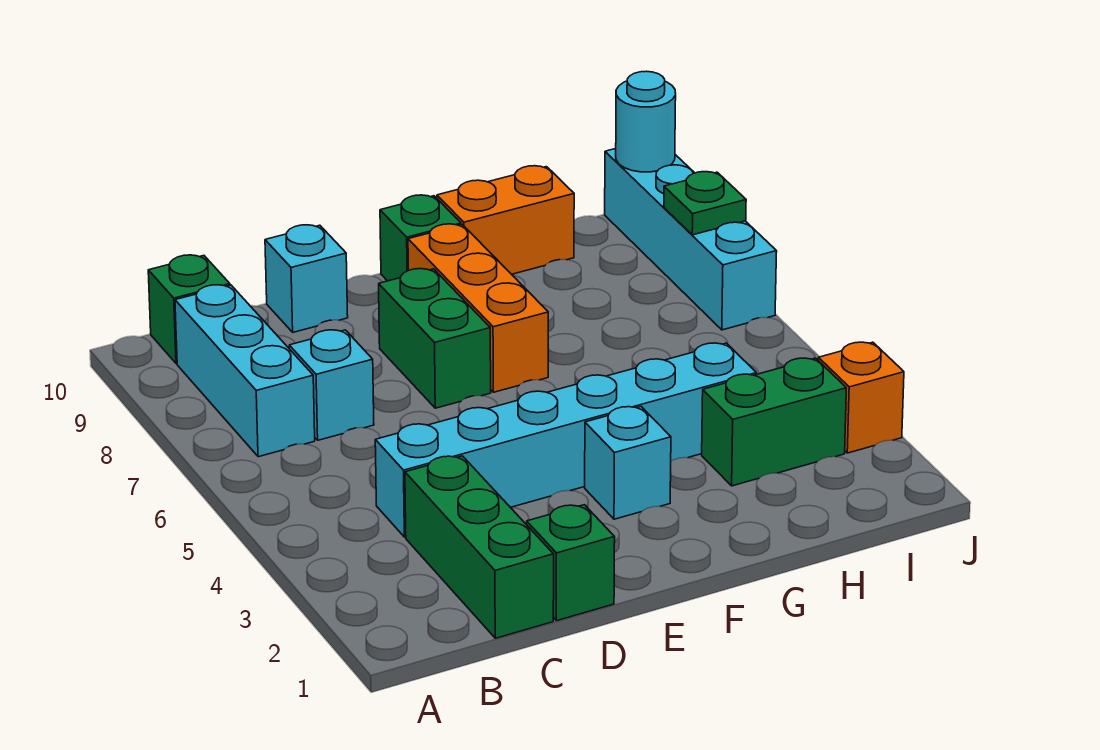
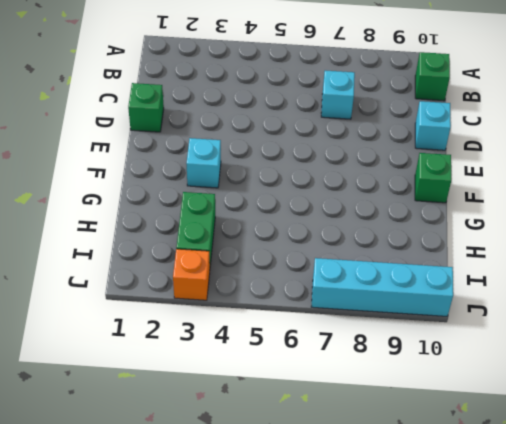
none -> cyan 1x3 brick [175,285,315,457]
none -> green 1x3 brick [405,456,554,638]
none -> cyan 1x6 brick [375,343,756,537]

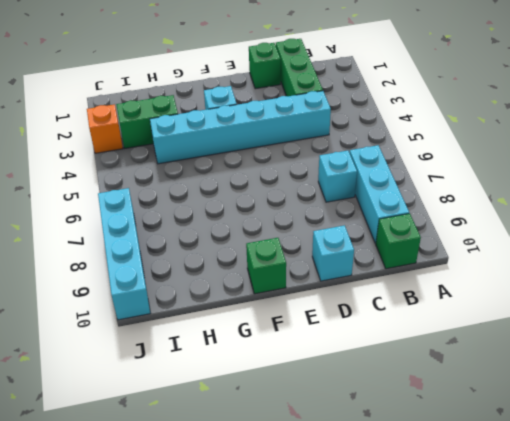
none -> green 1x2 brick [379,269,491,408]
none -> orange 1x3 brick [408,224,548,392]
none -> orange 1x2 brick [437,166,574,274]

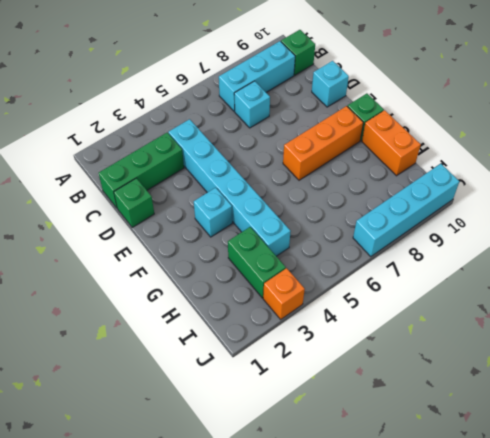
none -> green 1x2 brick [379,269,491,408]
none -> green 1x1 plate [664,172,746,235]
none -> cyan 1x1 round brick [616,71,676,172]

